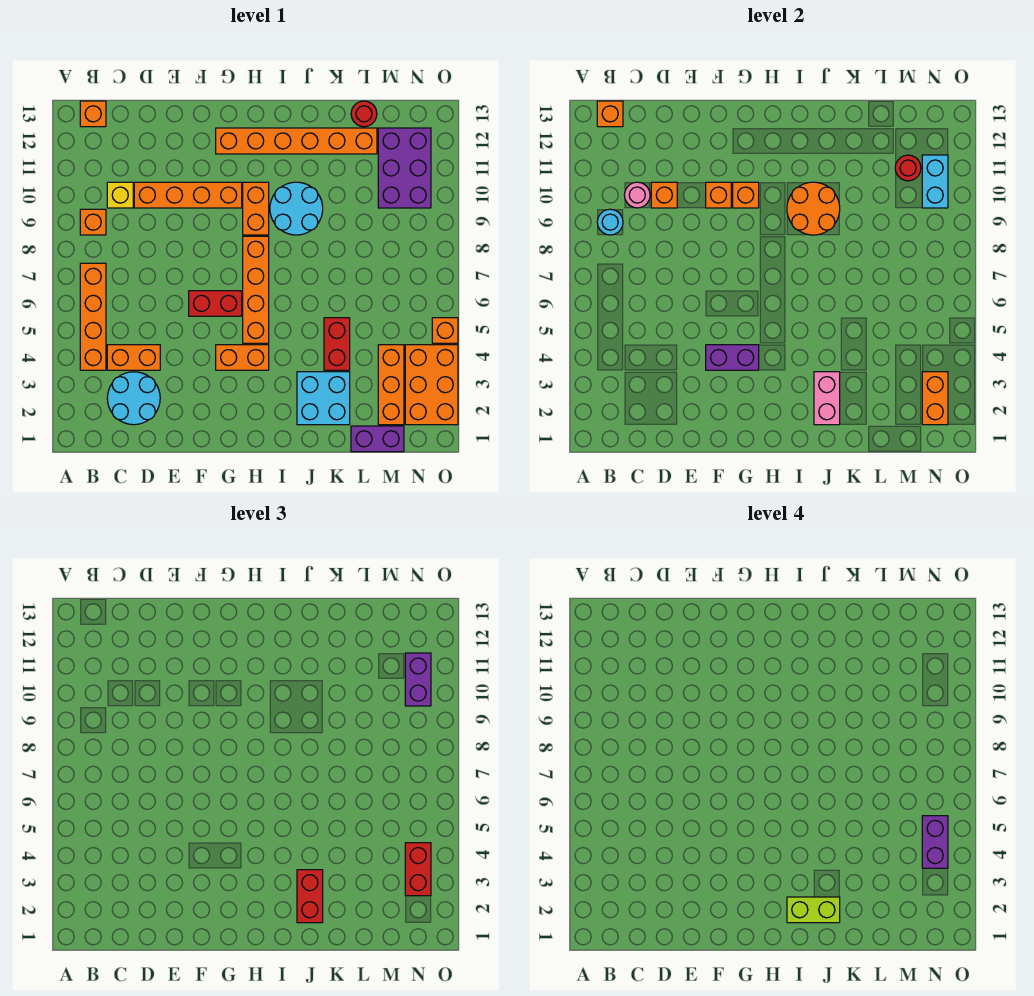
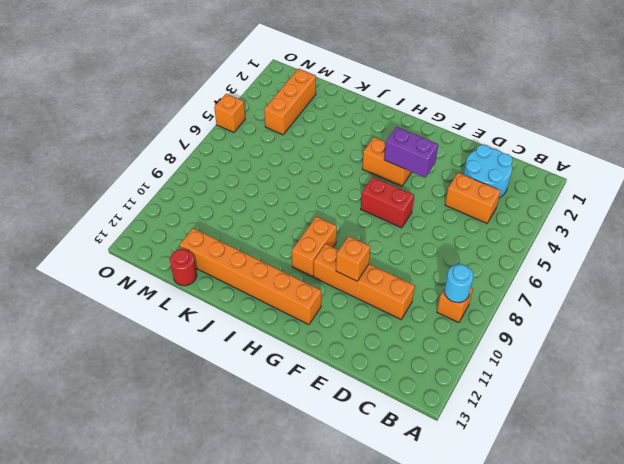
none -> orange 1x4 brick [80,263,106,370]
none -> orange 1x1 brick [80,101,106,127]
none -> yellow 1x1 brick [107,182,133,208]
none -> orange 1x4 brick [243,236,269,343]

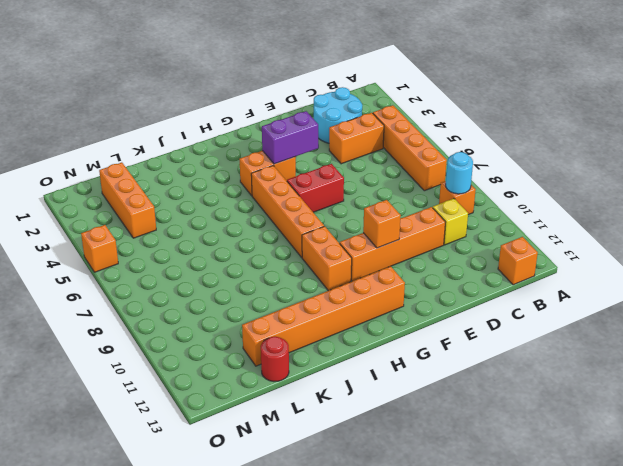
none -> cyan 2x2 round brick [270,182,323,235]
none -> cyan 2x2 brick [297,372,350,425]
none -> red 1x2 brick [324,318,350,370]
none -> purple 1x2 brick [351,426,404,452]

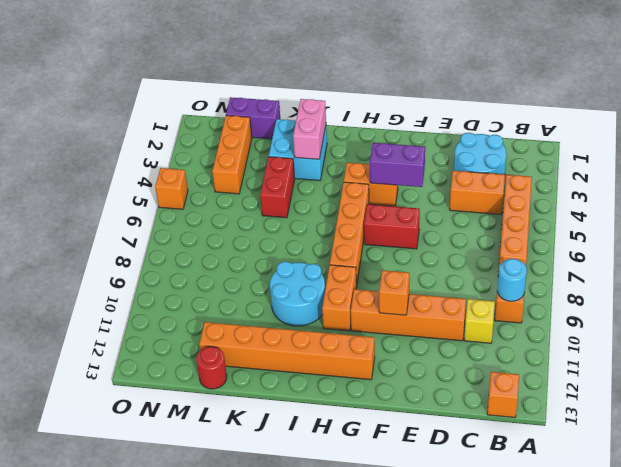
none -> purple 2x3 brick [378,128,431,208]
none -> orange 2x3 brick [405,345,458,425]
none -> orange 1x1 brick [597,101,623,127]
none -> pink 1x1 round brick [624,182,650,208]

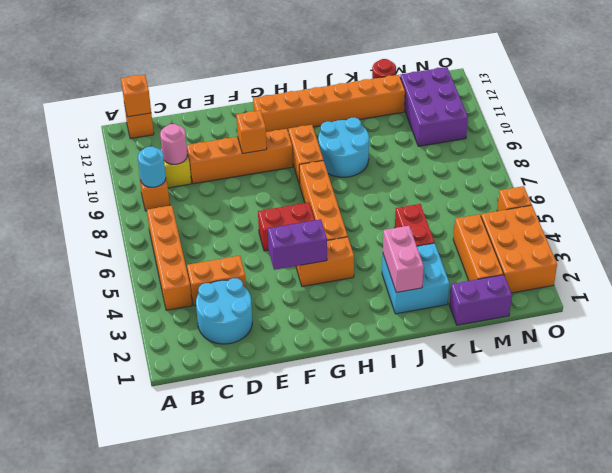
none -> orange 1x1 brick [651,182,677,208]
none -> orange 1x1 brick [733,182,759,208]
none -> orange 2x2 round brick [787,182,840,235]
none -> red 1x1 round brick [895,155,921,181]

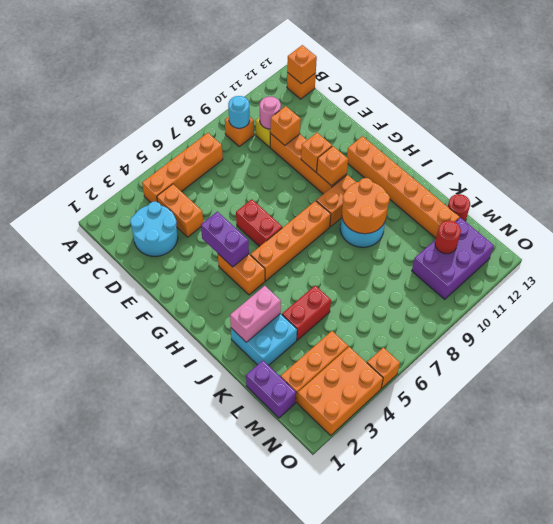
none -> orange 1x2 brick [922,372,948,425]
none -> cyan 1x2 brick [922,155,948,208]
none -> red 1x2 brick [297,870,323,923]
none -> red 1x2 brick [405,843,431,896]

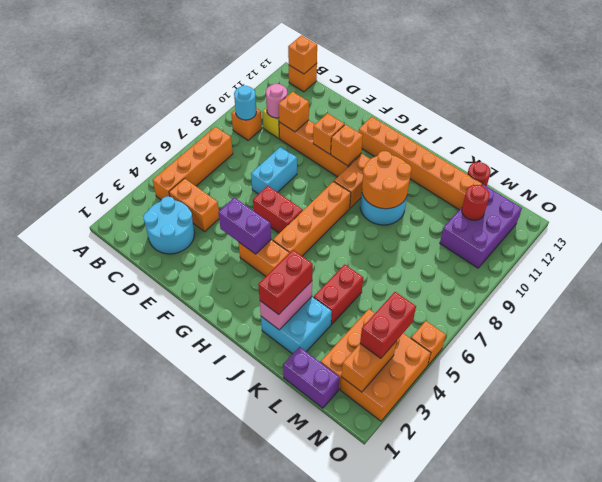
cyan 1x2 brick [251,147,297,194] -> cyan 1x2 brick moved to [922,155,948,208]
none -> purple 1x2 brick [405,653,431,706]
none -> lime 1x2 brick [787,897,840,923]
none -> purple 1x2 brick [922,816,948,868]

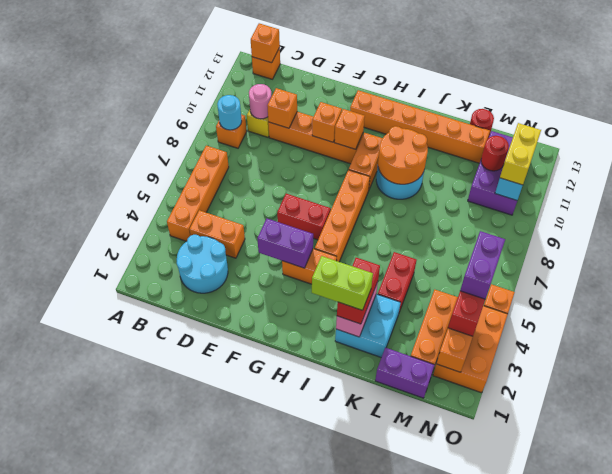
yellow 1x2 brick [500,123,541,185] -> purple 1x2 brick [405,653,431,706]

